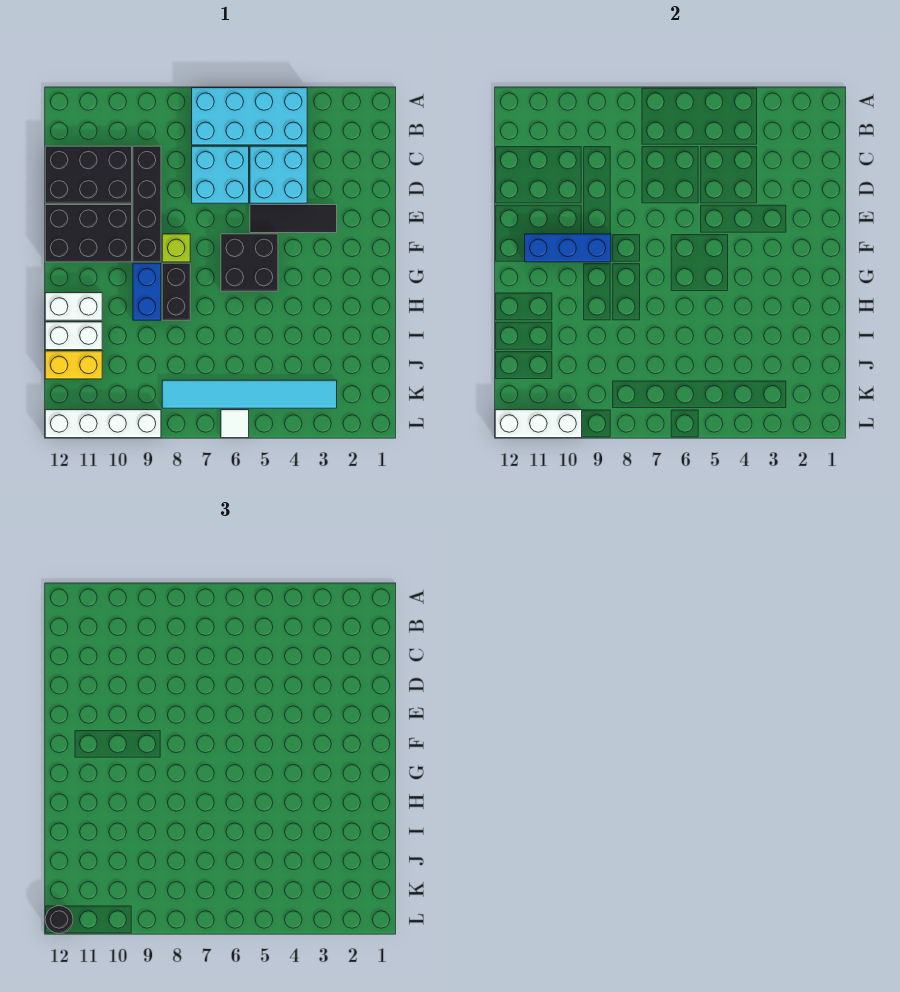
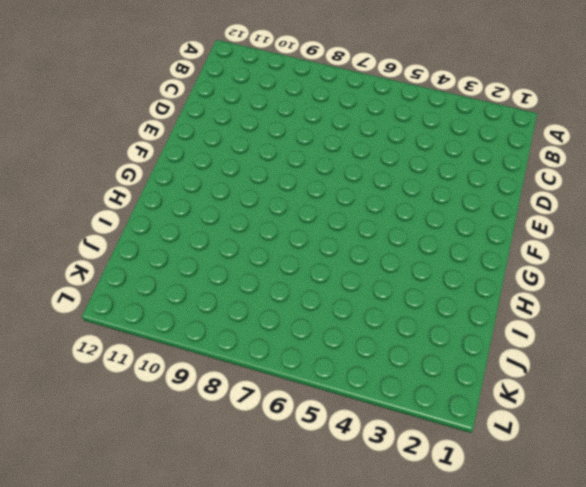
none -> cyan 2x4 brick [192,88,307,145]
none -> cyan 2x2 brick [250,146,307,203]
none -> cyan 2x2 brick [192,146,249,203]

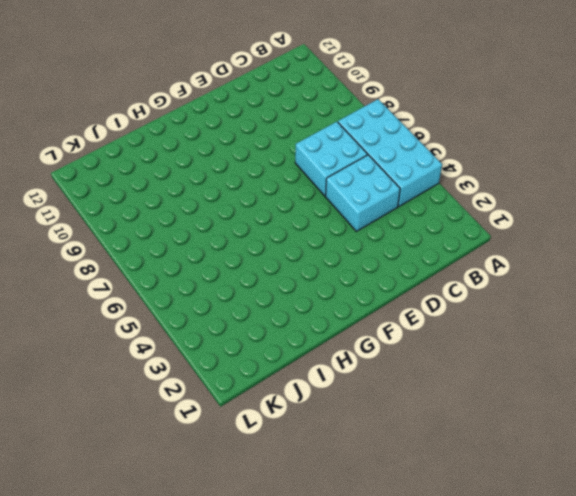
none -> black 1x4 brick [133,146,161,262]
none -> black 2x3 brick [45,146,132,203]
none -> black 1x3 tile [250,205,337,233]

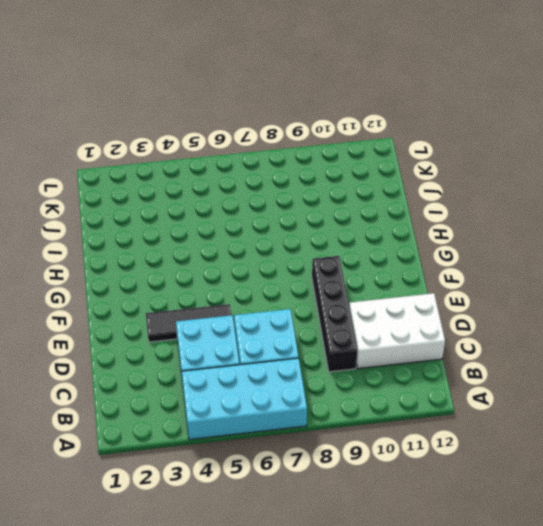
white 2x3 brick [349,293,445,369] -> black 2x3 brick [45,146,132,203]
none -> black 2x3 brick [45,205,132,262]
none -> black 2x2 brick [221,234,278,291]
none -> lime 1x1 brick [162,234,190,262]

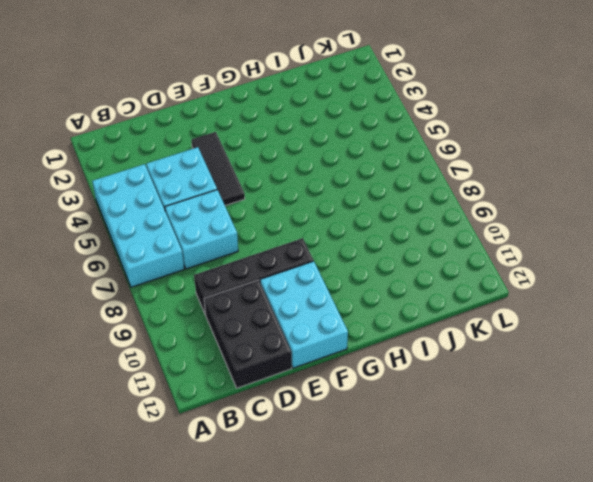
cyan 2x3 brick [260,261,348,368] -> black 2x3 brick [45,205,132,262]
none -> black 2x2 brick [221,234,278,291]
none -> lime 1x1 brick [162,234,190,262]
none -> black 1x2 brick [162,263,190,320]

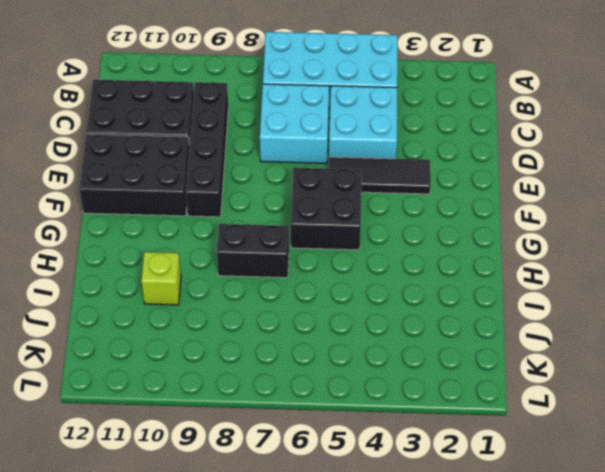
black 1x2 brick [217,224,289,278] -> black 1x2 brick turned to [162,263,190,320]
lime 1x1 brick [141,252,181,305] -> lime 1x1 brick moved to [162,234,190,262]
none -> blue 1x2 brick [133,263,161,320]
none -> white 1x2 brick [45,293,102,320]
none -> white 1x2 brick [45,322,102,350]

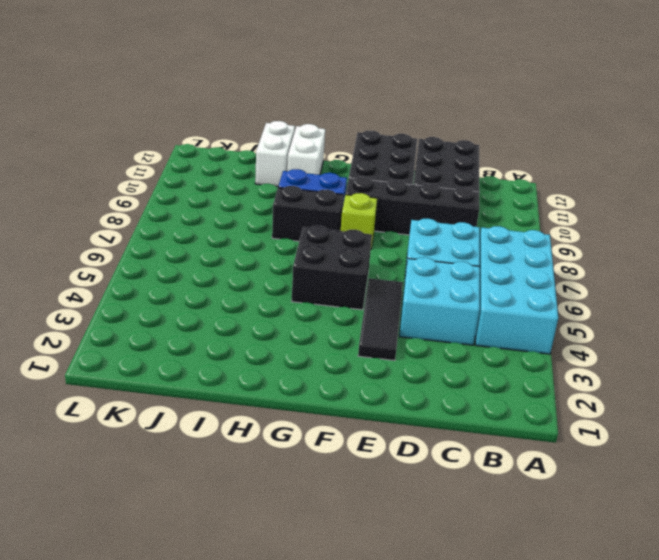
none -> yellow 1x2 brick [45,351,102,379]
none -> cyan 1x6 tile [162,380,337,408]
none -> white 1x1 tile [221,410,249,438]

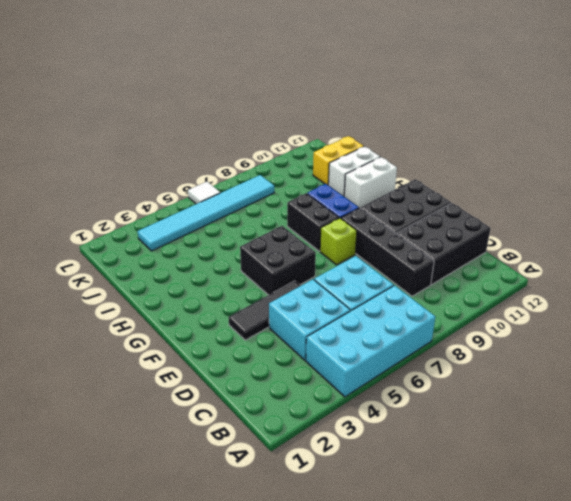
none -> white 1x4 brick [45,410,161,438]
none -> blue 1x3 brick [525,234,611,262]
none -> white 1x3 brick [495,410,582,438]

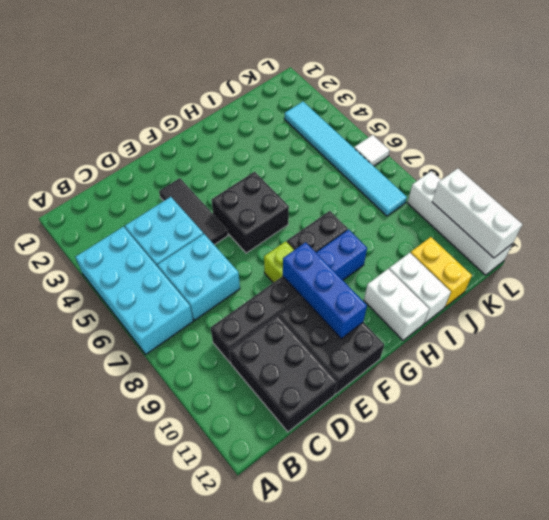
none -> black 1x1 round brick [45,906,73,933]

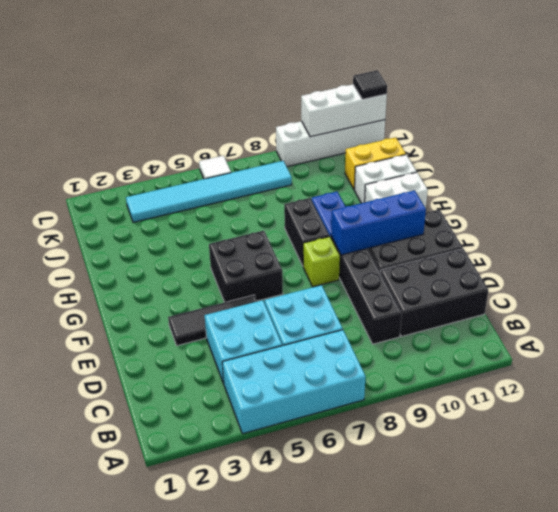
black 1x1 tile [353,70,387,99] -> black 1x1 round brick [45,906,73,933]

